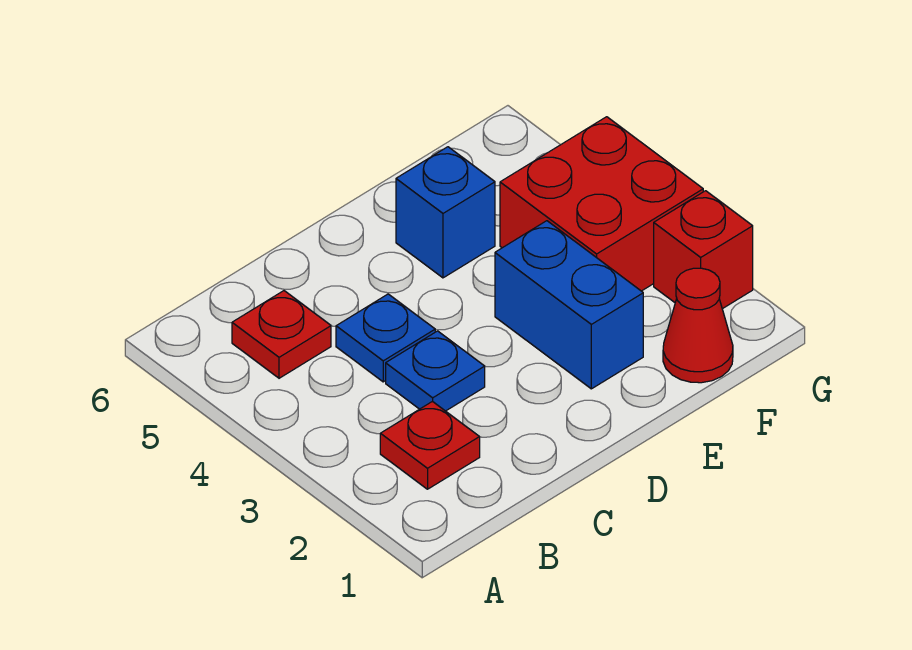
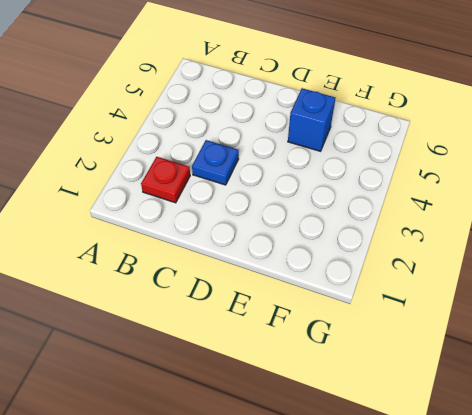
none -> red 1x1 plate [232,291,331,378]
none -> blue 1x1 plate [336,294,435,382]

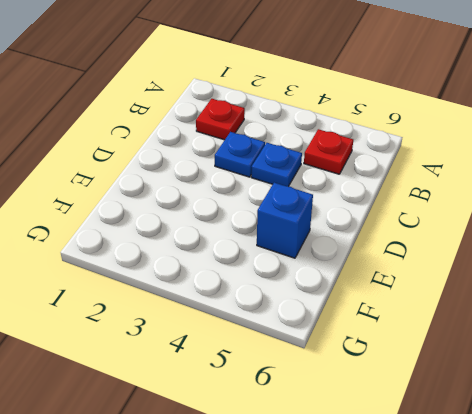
none -> blue 1x2 brick [495,221,643,389]
none -> red 1x1 cone [663,268,733,383]

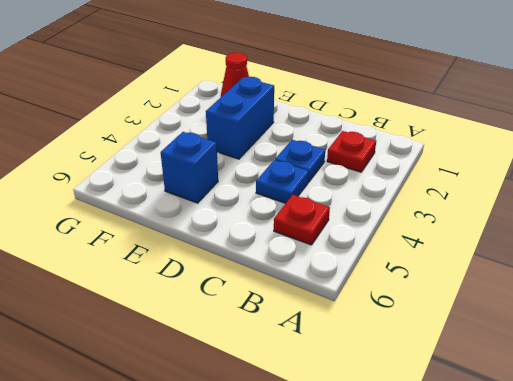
none -> red 2x2 brick [500,117,703,291]
none -> red 1x1 brick [654,191,753,309]

